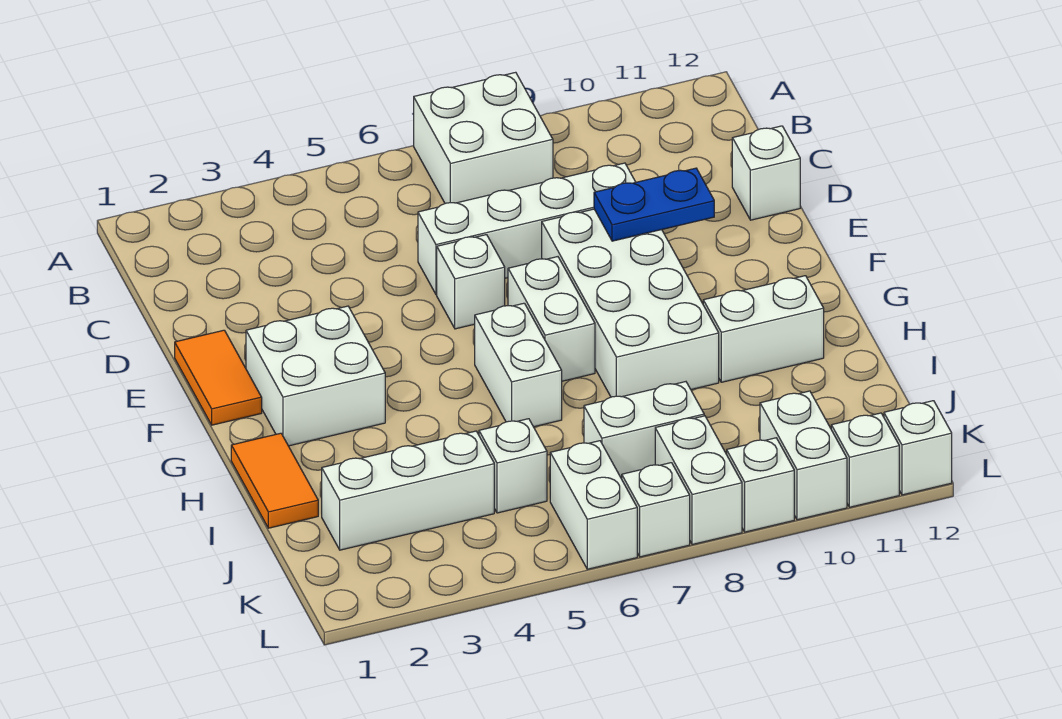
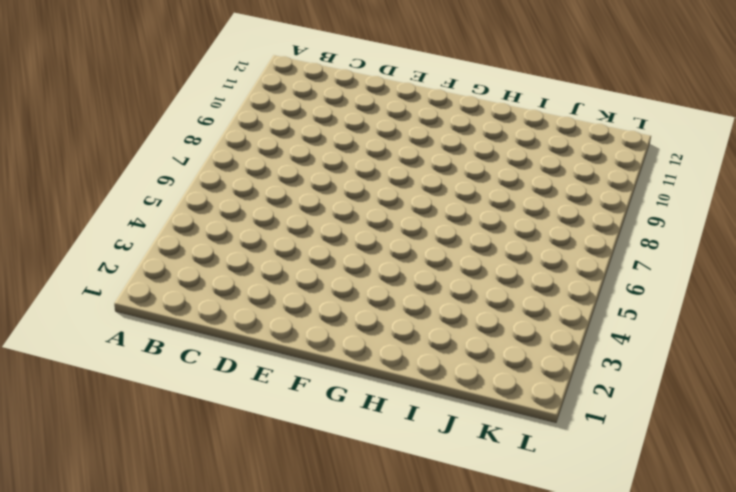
none -> white 2x2 brick [414,72,553,203]
none -> white 1x4 brick [418,163,635,295]
none -> white 1x1 brick [732,126,800,220]

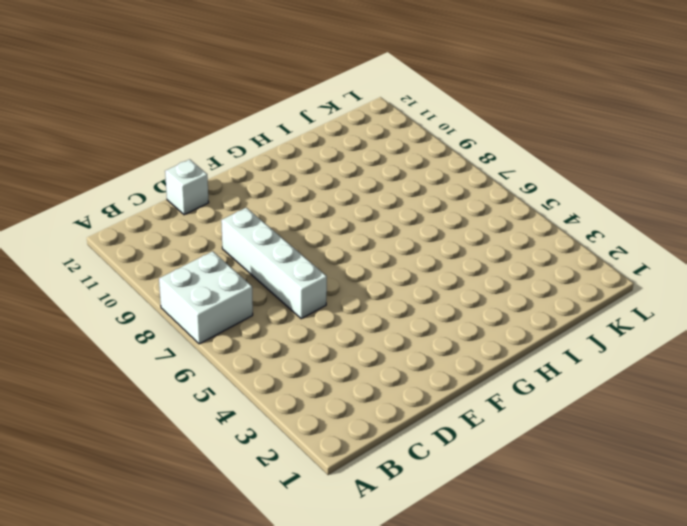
none -> orange 1x2 tile [175,330,262,425]
none -> white 1x1 brick [437,235,505,329]
none -> white 2x4 brick [542,209,719,397]

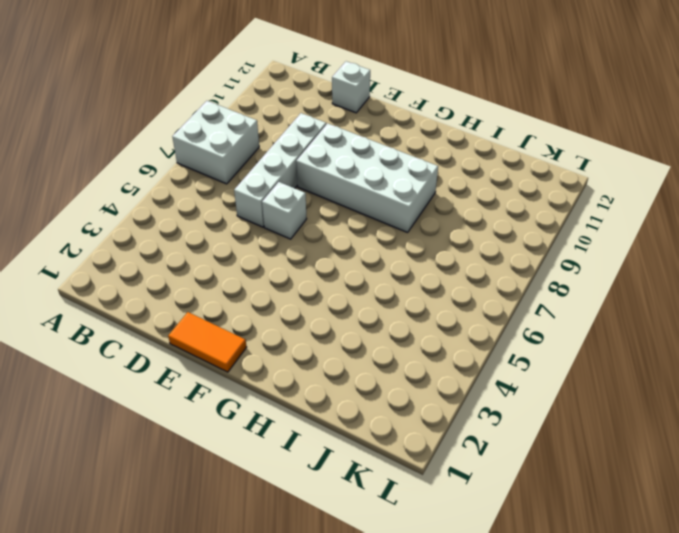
none -> white 2x2 brick [246,306,385,446]
none -> white 1x2 brick [508,257,595,381]
none -> white 1x2 brick [475,303,562,427]

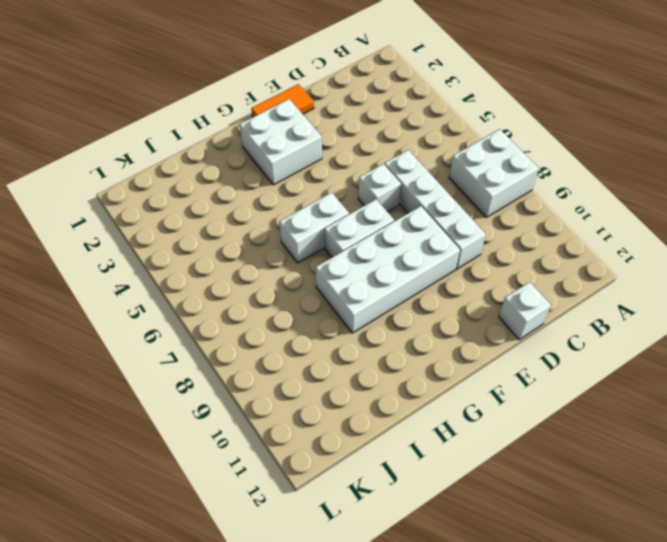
none -> orange 1x2 tile [231,433,318,528]
none -> white 1x2 brick [703,276,824,382]
none -> white 1x3 brick [322,431,494,550]

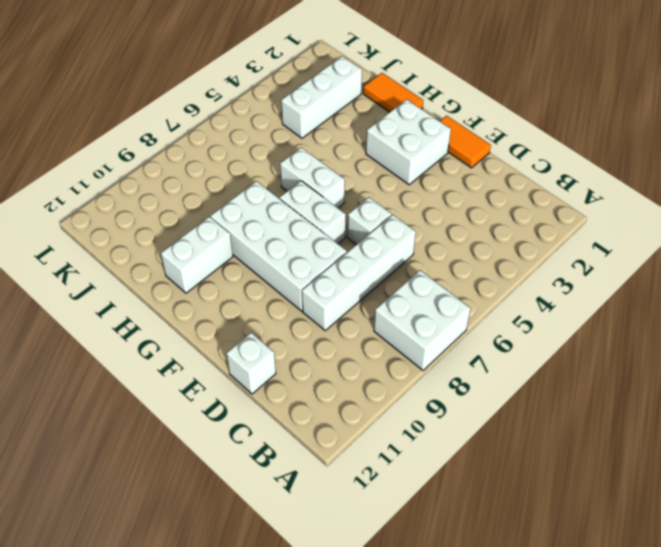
none -> white 1x1 brick [479,419,547,513]
none -> white 1x2 brick [584,382,704,479]
none -> white 1x2 brick [550,441,637,569]

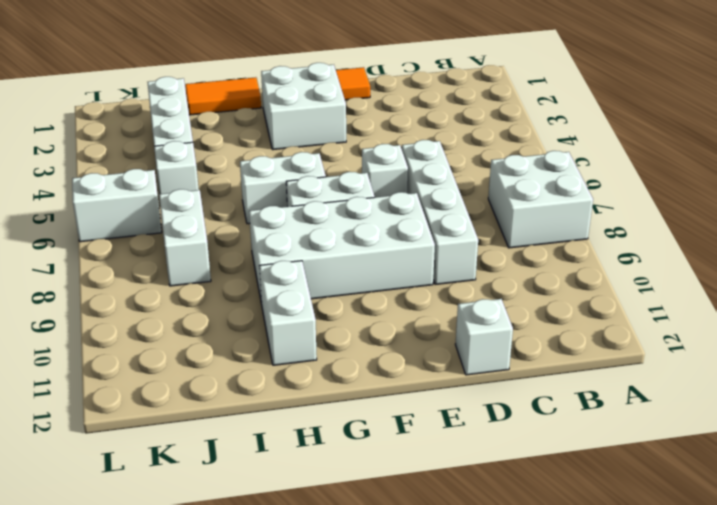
none -> white 1x2 brick [655,416,742,545]
none -> white 1x2 brick [760,391,847,520]
none -> white 1x1 brick [622,463,690,557]

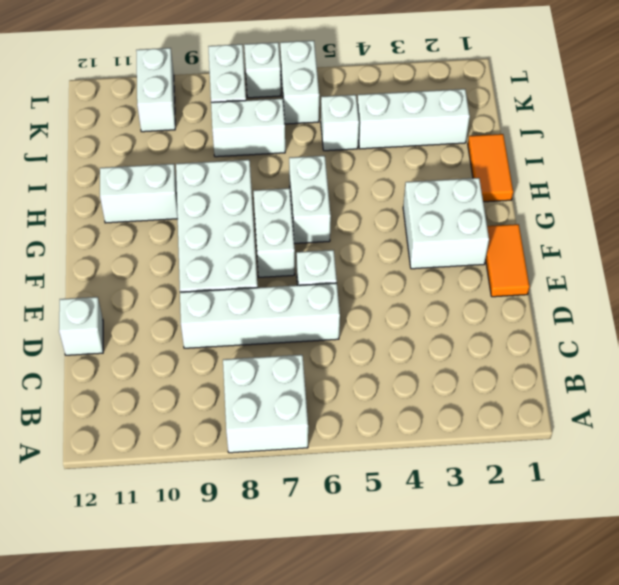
none -> white 1x1 brick [727,438,794,532]
none -> white 1x1 brick [831,413,899,507]
none -> white 1x1 brick [884,401,952,495]

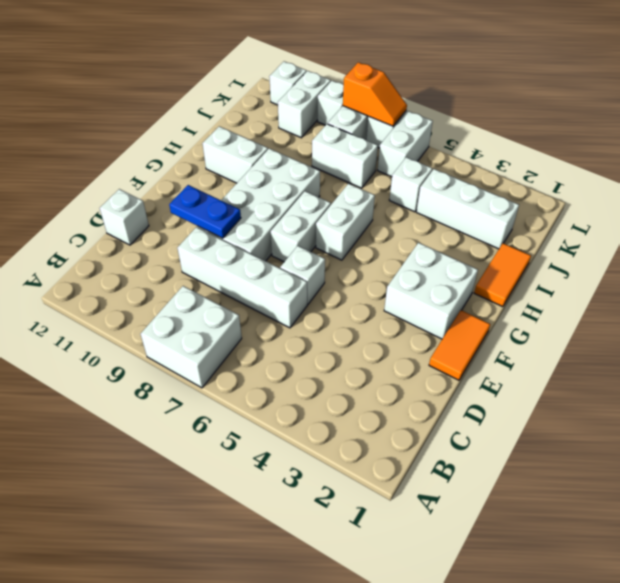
orange 1x2 slope [343,62,407,126] -> none
none -> white 1x1 brick [884,401,952,495]

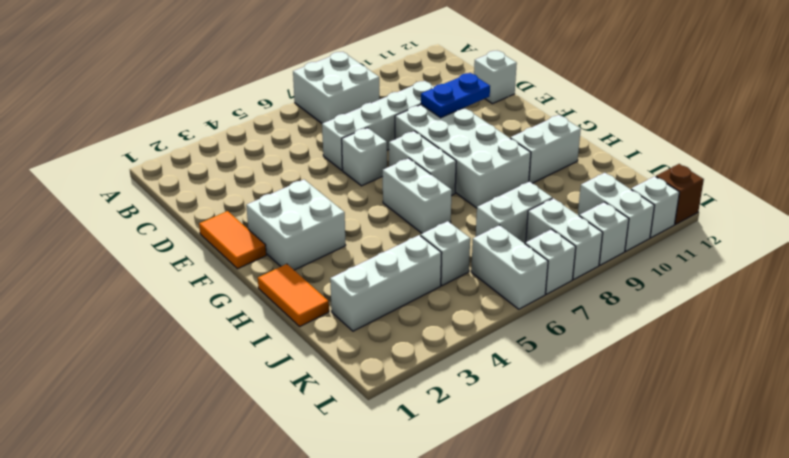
brown 1x1 brick [656,164,704,224] -> white 1x1 brick [884,401,952,495]

